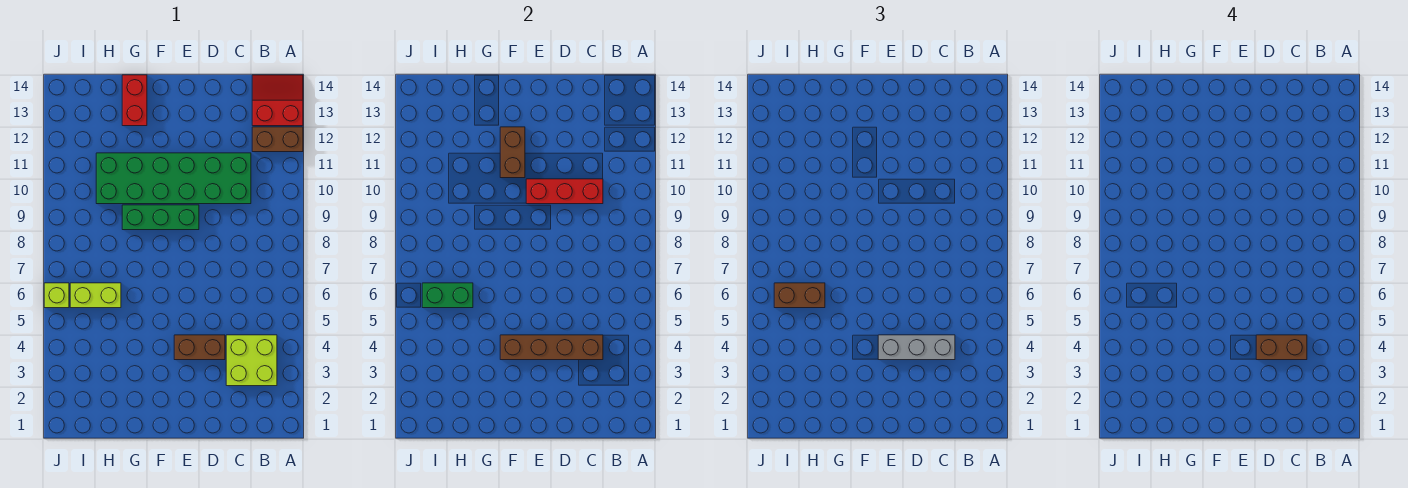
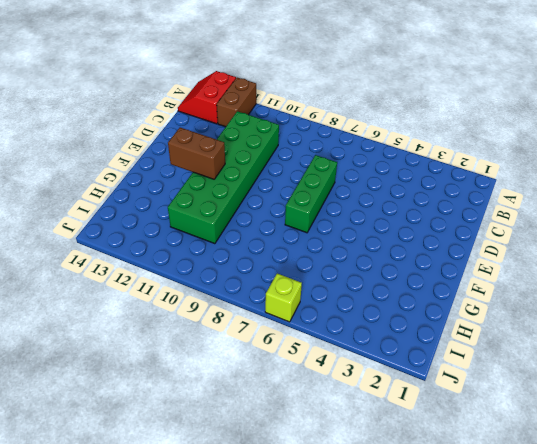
green 1x3 brick [285,155,337,233] -> green 1x3 brick moved to [122,205,199,230]
none -> lime 2x2 brick [226,335,277,386]
none -> brown 1x2 brick [174,335,225,360]
none -> red 1x2 brick [122,75,147,126]

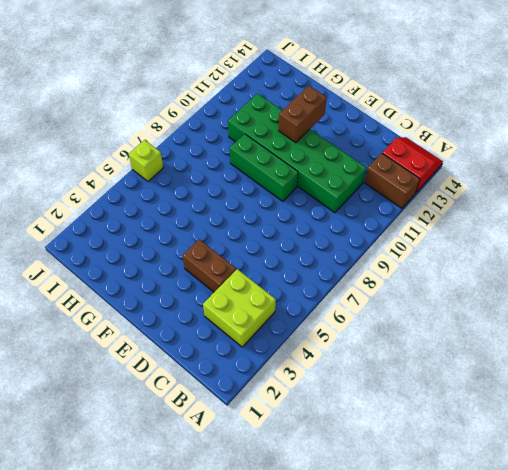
none -> red 1x2 brick [122,75,147,126]
none -> lime 1x2 brick [70,283,121,308]
none -> brown 1x4 brick [500,335,603,360]

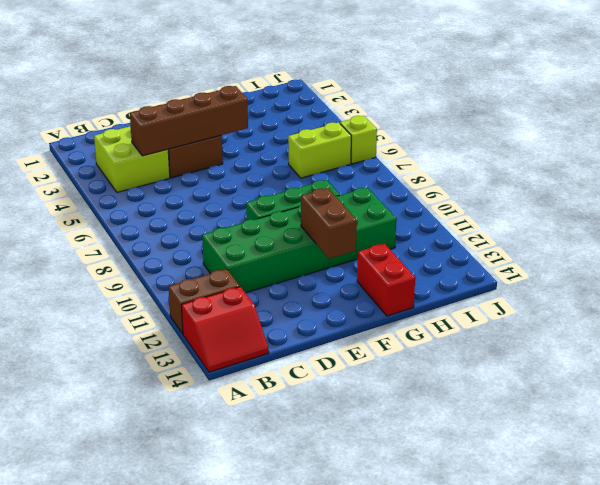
none -> red 1x3 brick [526,179,603,204]
none -> green 1x2 brick [422,283,473,308]
none -> grey 1x3 brick [878,335,955,360]

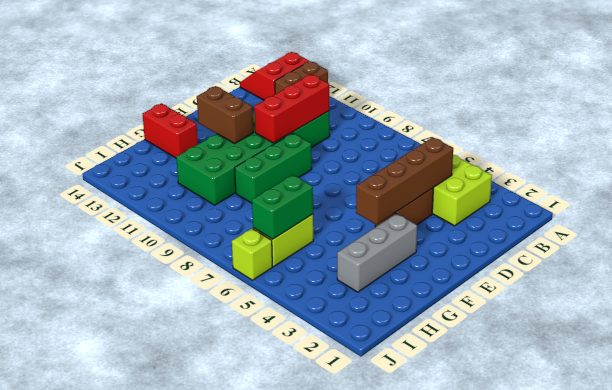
grey 1x3 brick [337,214,417,292] -> grey 1x3 brick moved to [878,335,955,360]
none -> brown 1x2 brick [774,283,825,308]
none -> brown 1x2 brick [1256,335,1307,360]

